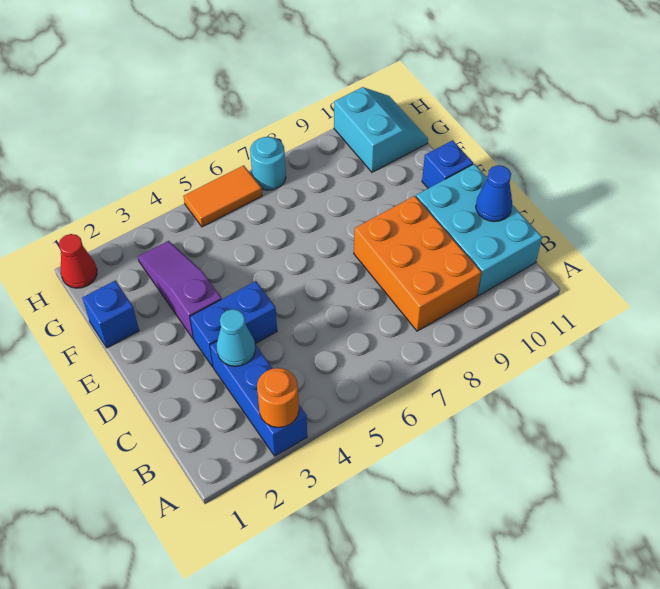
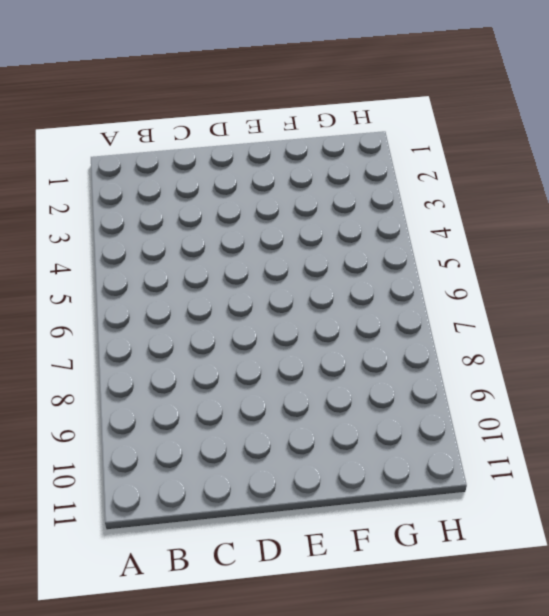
none -> blue 1x3 brick [210,341,307,456]
none -> orange 2x3 brick [354,196,481,331]
none -> cyan 2x3 brick [416,164,542,296]

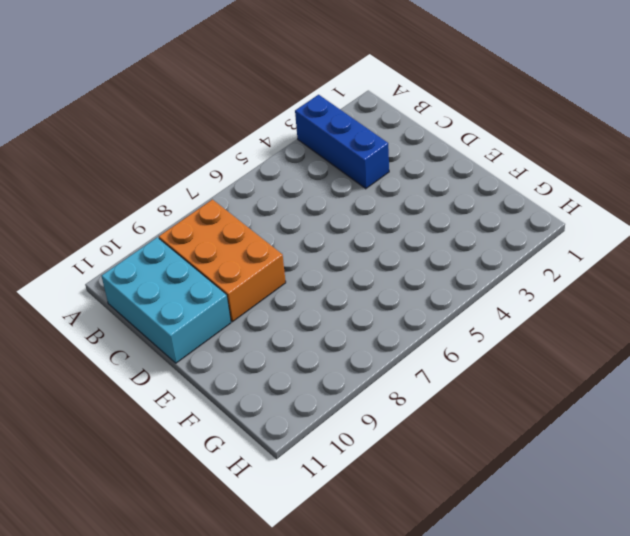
none -> blue 1x2 brick [190,281,277,367]
none -> purple 1x3 slope [138,241,222,339]
none -> blue 1x1 brick [422,140,473,188]

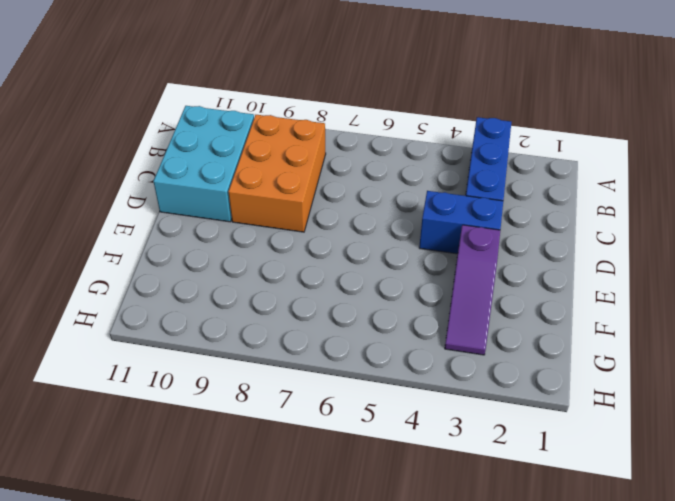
none -> blue 1x1 brick [422,140,473,188]
none -> blue 1x1 brick [82,281,139,348]
none -> cyan 2x2 slope [334,87,428,172]

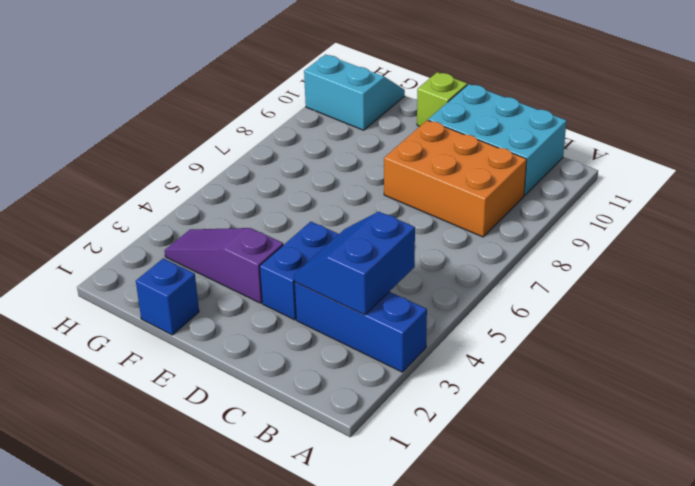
blue 2x2 slope [294,211,415,315] -> cyan 1x1 cone [216,309,255,366]
lime 1x1 brick [417,72,467,126] -> blue 1x1 brick [422,140,473,188]
none -> red 1x1 cone [59,234,97,288]
none -> orange 1x2 tile [184,165,262,227]
none -> cyan 1x1 round brick [250,137,286,190]

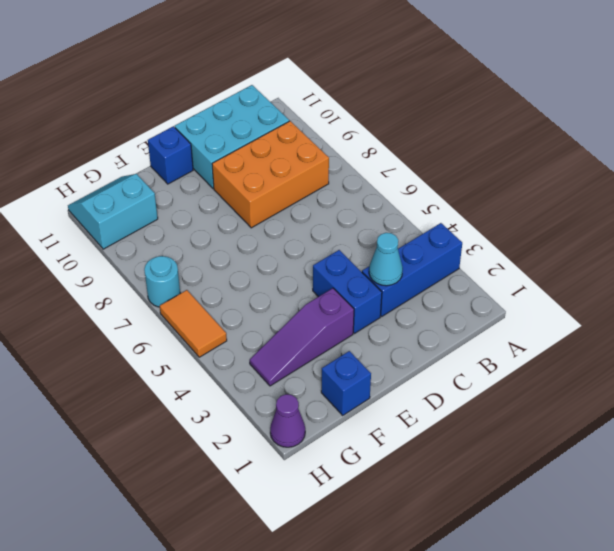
purple 1x1 cone [270,394,305,447] -> red 1x1 cone [59,234,97,288]
none -> orange 1x1 round brick [257,368,299,428]
none -> blue 1x1 cone [476,165,512,222]

